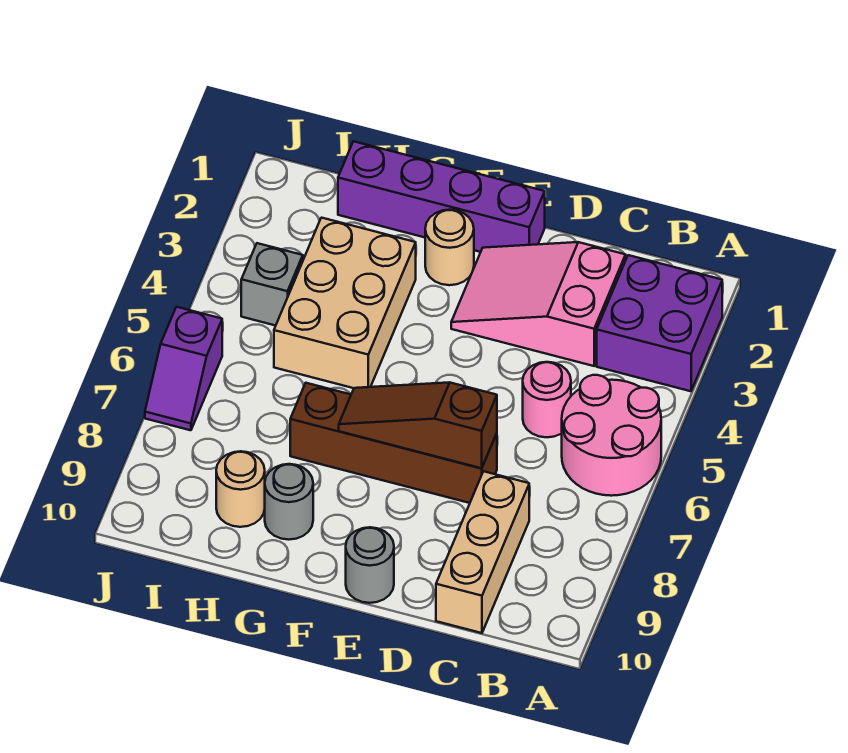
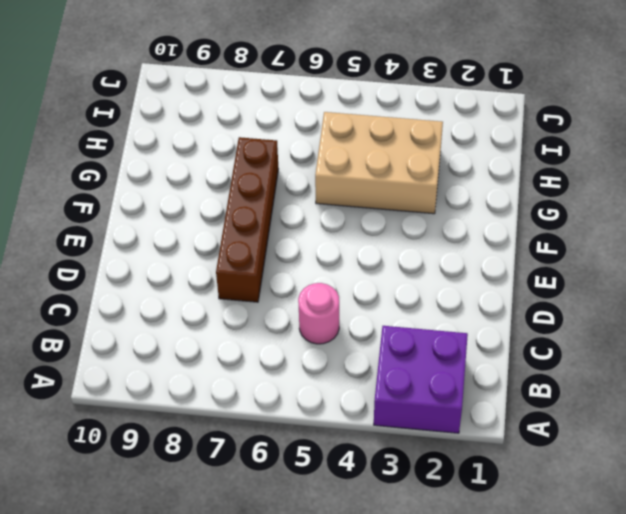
none -> pink 2x2 round brick [562,375,661,496]
none -> pink 2x3 slope [451,242,626,366]
none -> tan 1x3 brick [436,471,529,633]

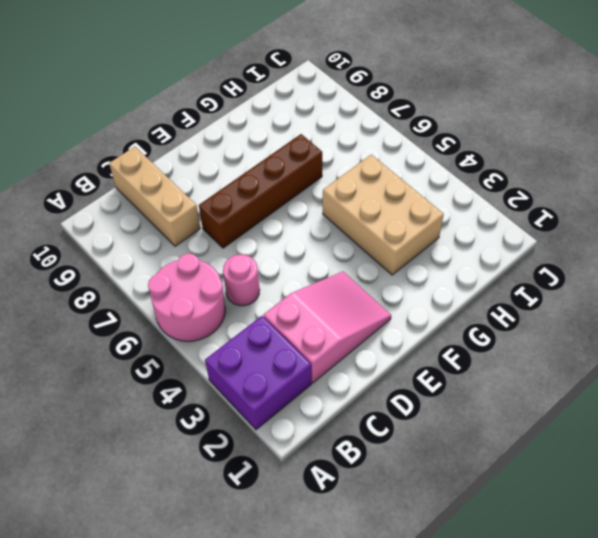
none -> purple 1x4 brick [338,141,545,252]
none -> grey 1x1 round brick [346,527,394,603]
none -> tan 1x1 round brick [425,210,474,285]

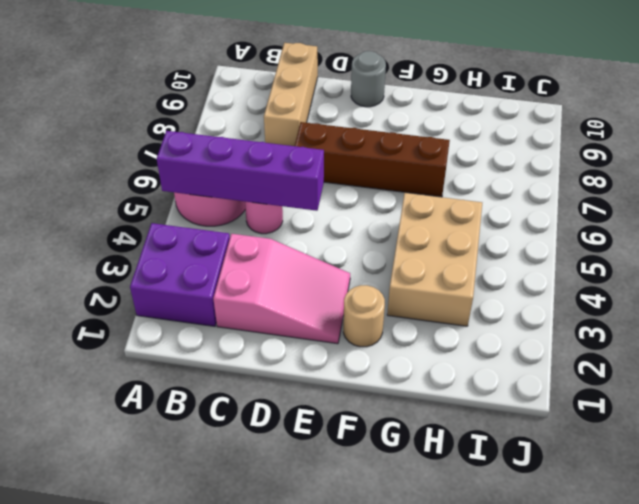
purple 1x4 brick [157,131,324,211] -> purple 1x4 brick moved to [338,141,545,252]
none -> grey 1x1 round brick [265,464,313,540]
none -> tan 1x1 round brick [216,451,265,527]
none -> grey 1x1 brick [241,243,303,326]

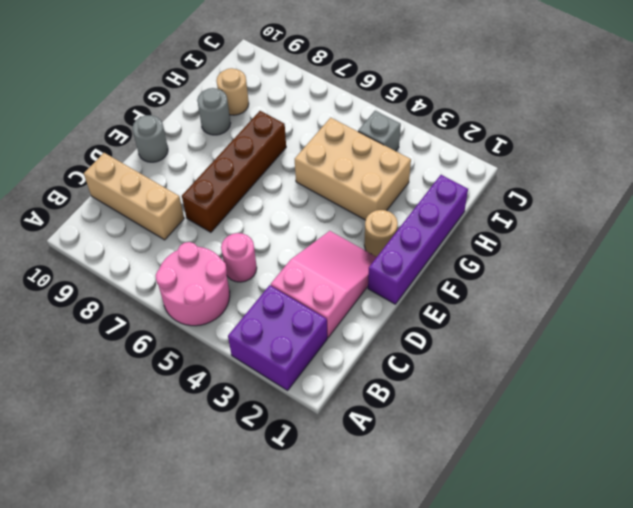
none -> purple 1x2 slope [145,307,222,430]
none -> brown 1x3 slope [339,382,497,468]

